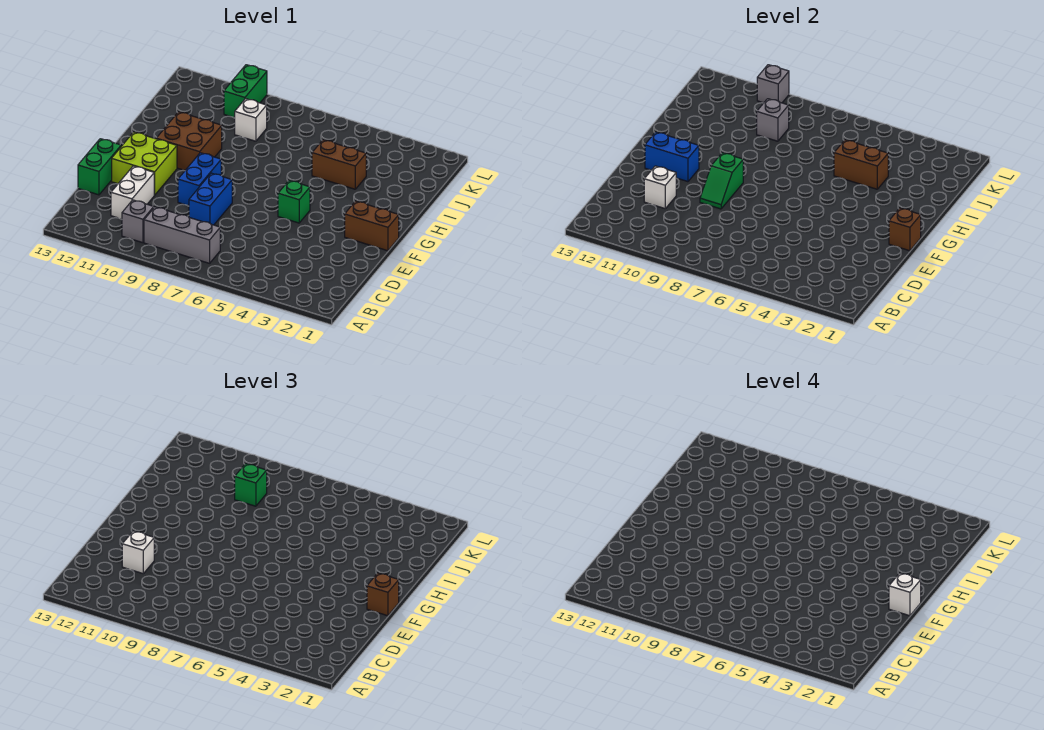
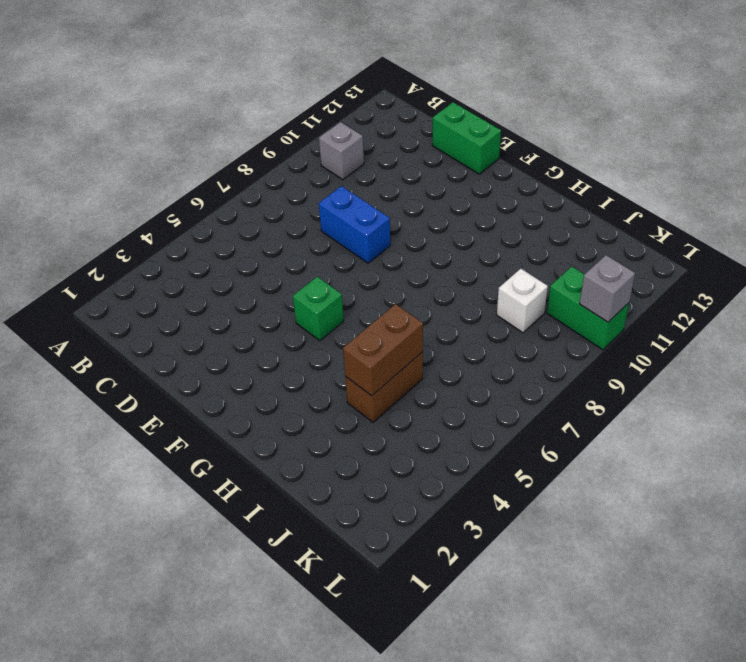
none -> grey 1x3 brick [144,207,220,263]
none -> white 1x2 brick [111,166,154,219]
none -> blue 1x2 brick [178,153,221,206]

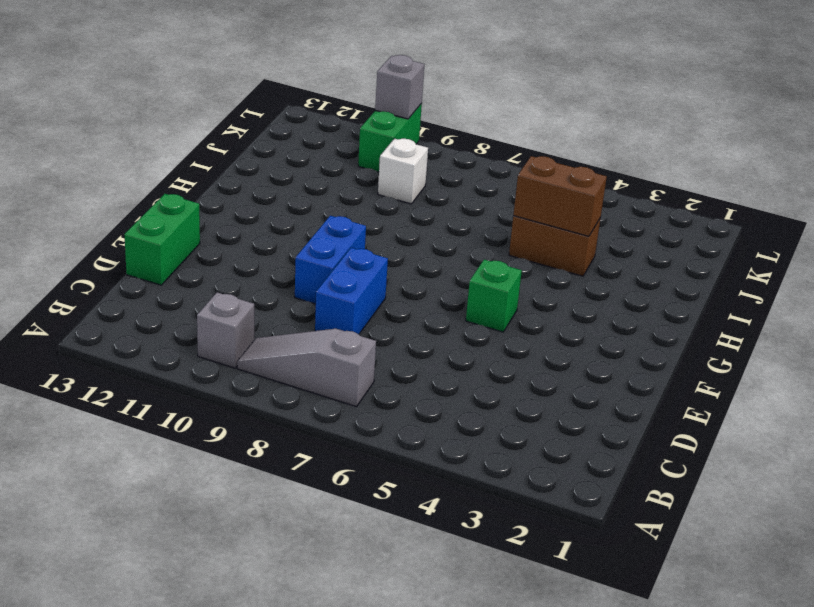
grey 1x3 slope [237,329,376,407] -> grey 1x3 brick [144,207,220,263]
none -> white 1x2 brick [111,166,154,219]
none -> lime 2x2 brick [112,132,177,195]
none -> brown 1x2 brick [345,201,399,251]

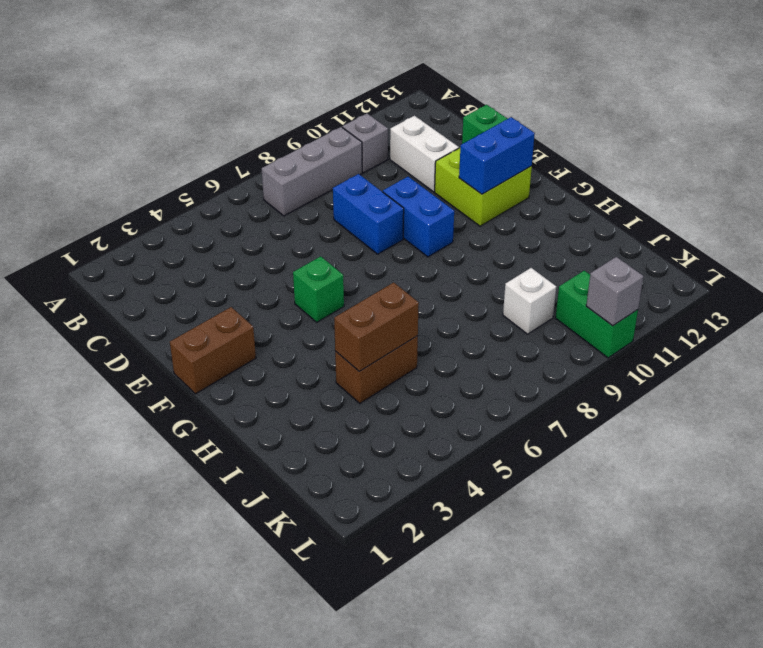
none -> brown 2x2 brick [156,112,222,170]
none -> white 1x1 brick [644,166,676,208]
none -> green 1x2 slope [700,153,743,209]

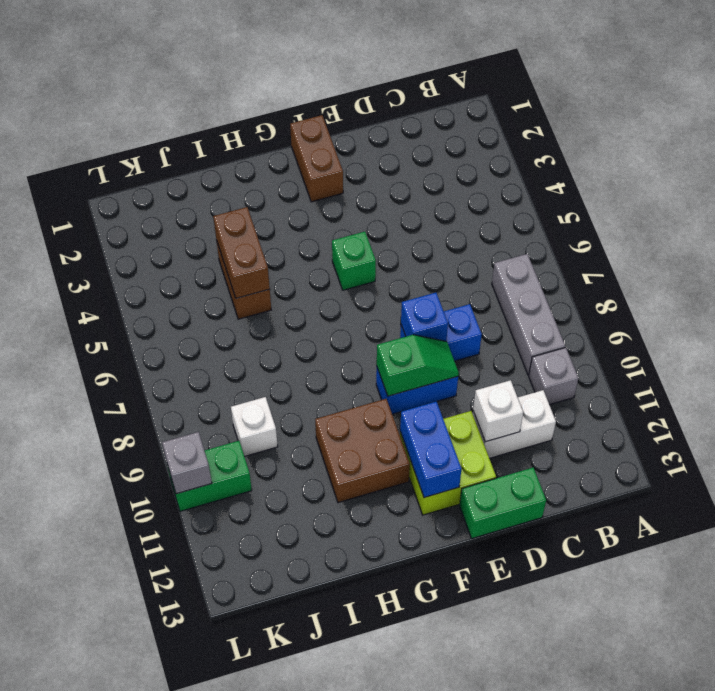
blue 1x1 brick [401,293,448,341] -> none
none -> brown 1x1 brick [889,208,921,251]
none -> grey 1x1 brick [757,99,789,141]
none -> white 1x1 brick [122,531,154,573]

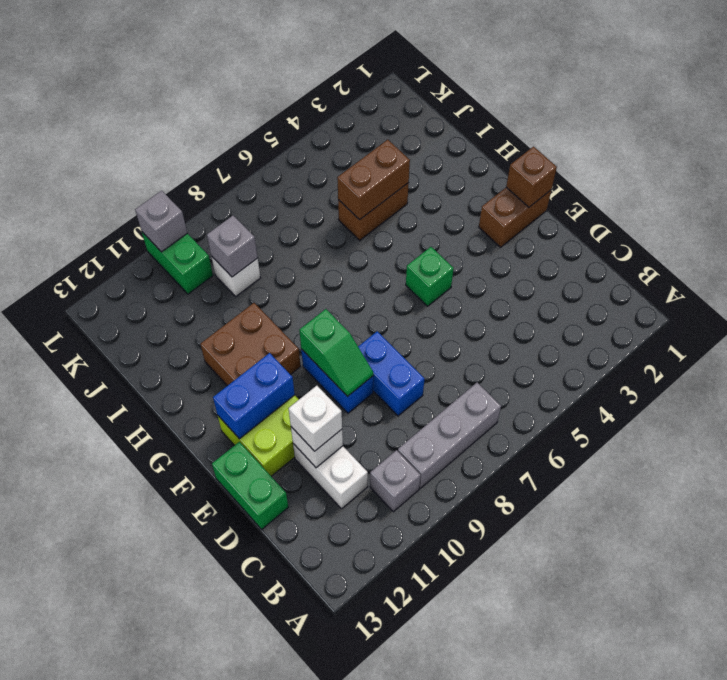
none -> brown 1x1 brick [367,573,399,616]
none -> green 1x1 brick [235,464,267,506]
none -> white 1x1 brick [889,573,921,616]

